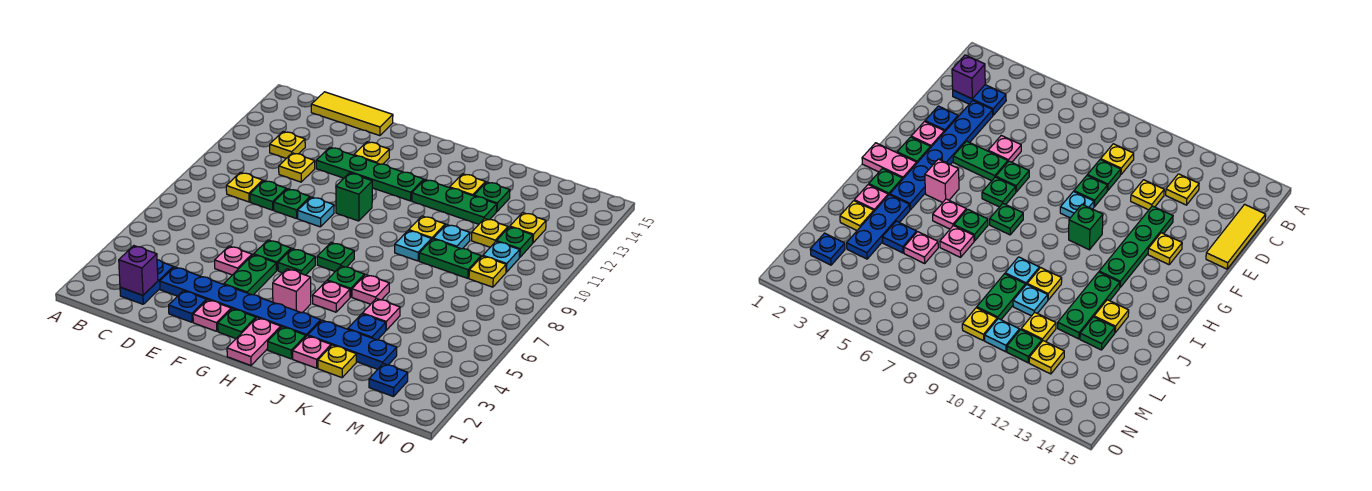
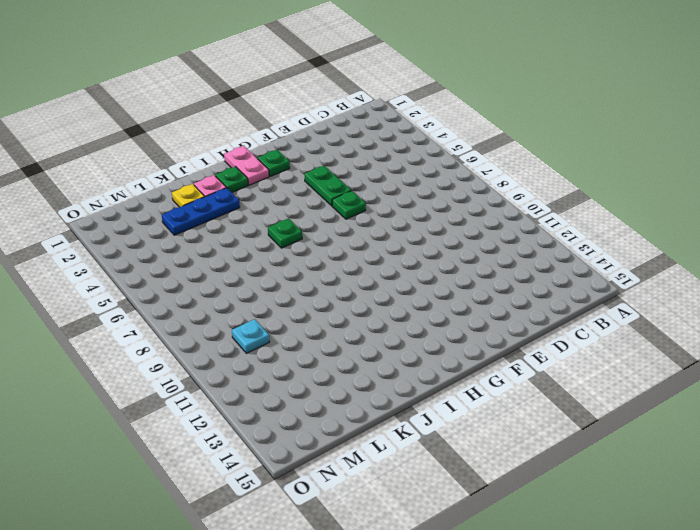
none -> blue 1x2 plate [120,260,173,304]
none -> yellow 1x1 plate [226,172,263,202]
none -> yellow 1x1 plate [270,132,305,158]
none -> yellow 1x3 tile [311,92,393,136]

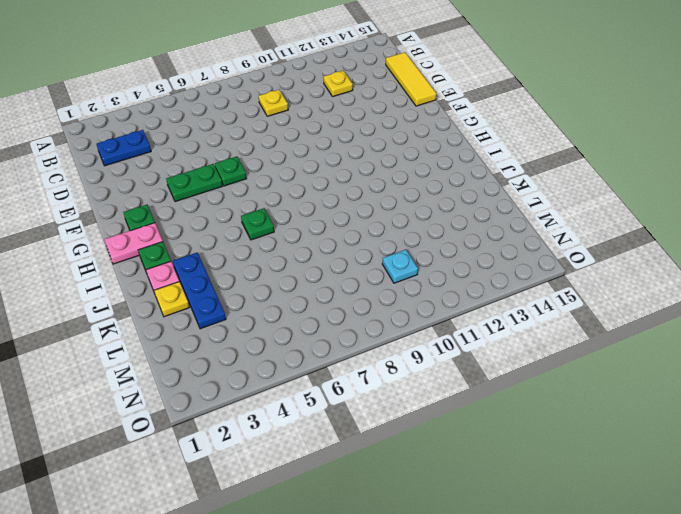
none -> blue 1x6 plate [160,267,321,336]
none -> green 1x1 plate [250,181,286,210]
none -> yellow 1x1 plate [279,153,315,182]
none -> blue 1x1 plate [169,291,207,322]

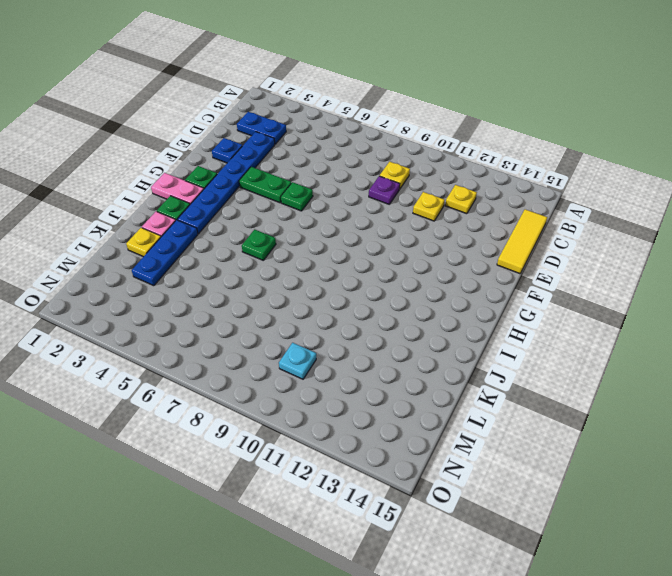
purple 1x1 plate [369,176,400,204] -> green 1x1 plate [250,181,286,210]
none -> pink 1x1 plate [215,246,252,275]
none -> green 1x1 plate [274,189,310,219]
none -> green 1x4 plate [316,147,424,201]
none -> pink 1x1 plate [193,300,231,331]

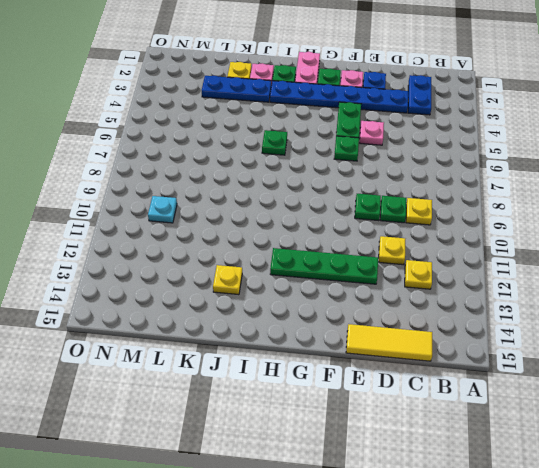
none -> cyan 1x1 plate [298,197,334,227]
none -> yellow 1x1 plate [354,142,389,164]
none -> green 1x1 plate [278,249,315,275]
none -> green 1x1 brick [336,173,372,221]

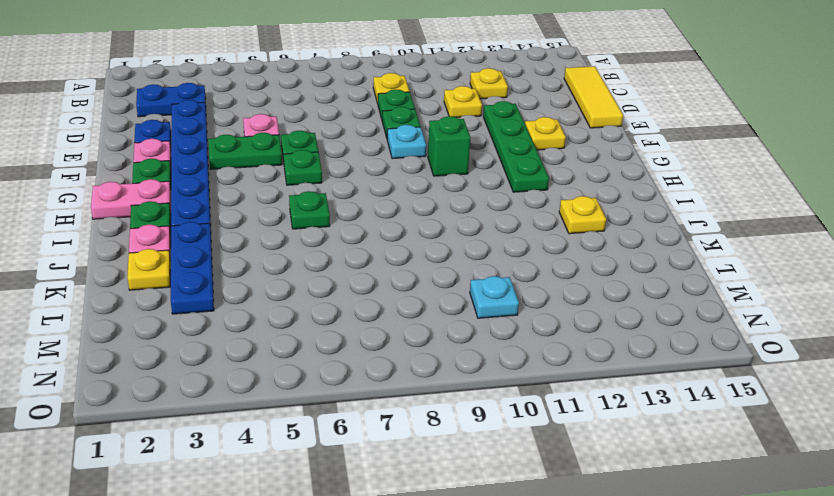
none -> pink 1x1 brick [273,269,311,313]
none -> green 1x1 plate [317,243,354,271]
none -> pink 1x1 plate [313,281,350,312]
none -> green 1x3 plate [412,180,497,224]

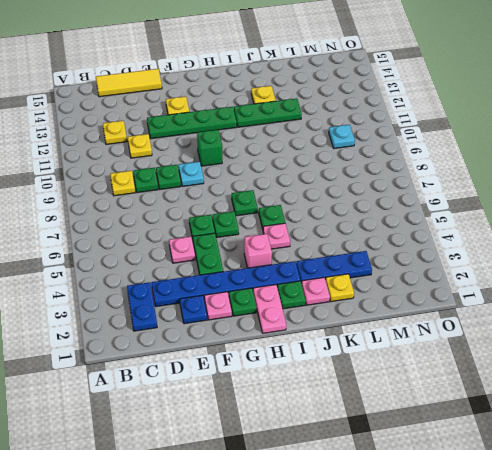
none -> pink 1x1 plate [352,275,389,304]
none -> cyan 1x1 plate [395,230,431,261]
none -> yellow 1x1 plate [409,216,445,240]
none -> blue 1x1 plate [348,314,386,340]

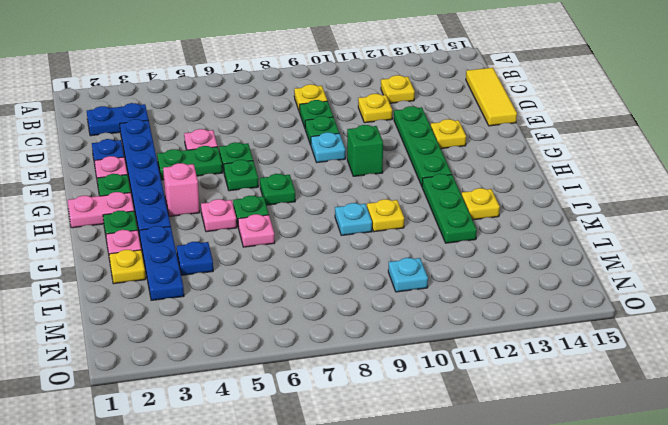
none -> pink 1x1 plate [362,299,400,330]
none -> green 1x2 plate [419,239,481,278]
none -> cyan 1x1 plate [433,224,470,249]
none -> green 1x1 plate [474,182,510,212]

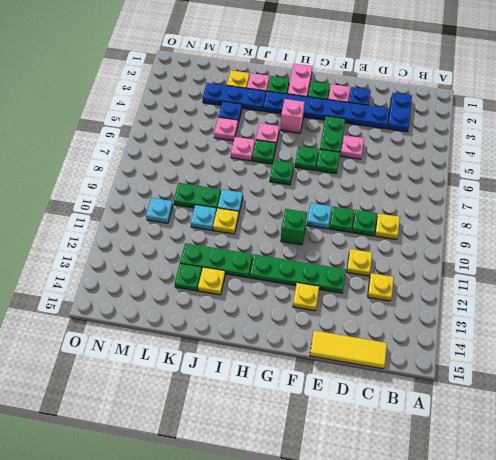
none -> yellow 1x1 plate [471,219,508,247]
none -> blue 1x1 plate [369,364,408,397]
none -> yellow 1x1 plate [469,256,506,287]
none -> green 1x1 plate [497,227,533,257]

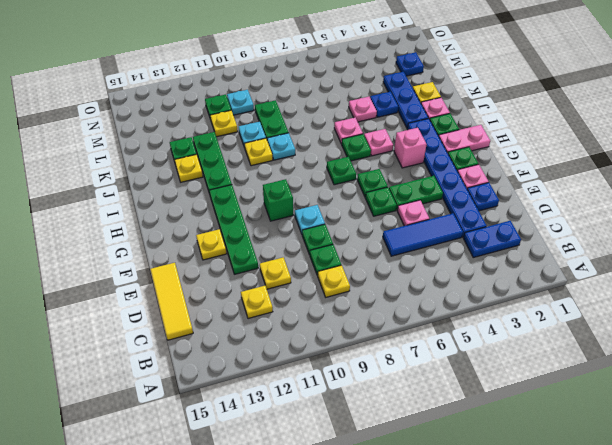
blue 1x3 tile [383,213,463,256] -> none
none -> yellow 1x1 plate [469,256,506,287]
none -> yellow 1x1 plate [510,213,546,243]
none -> purple 1x1 brick [119,246,158,295]

